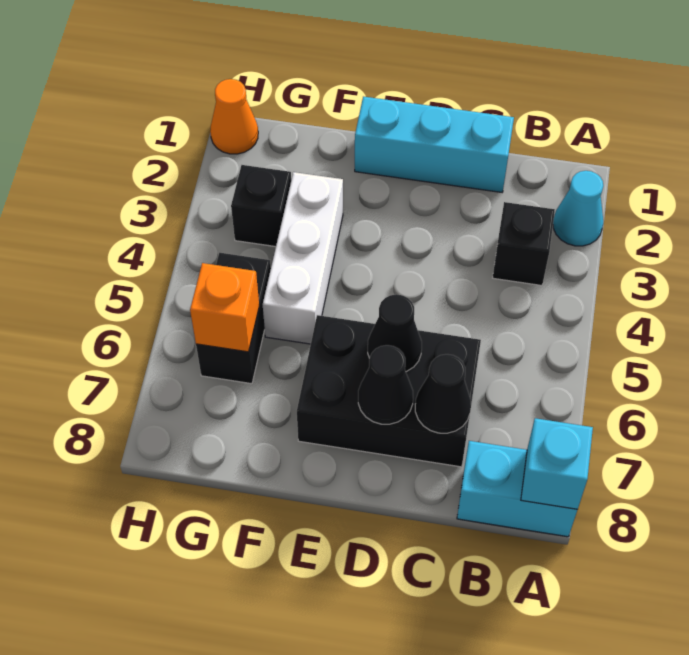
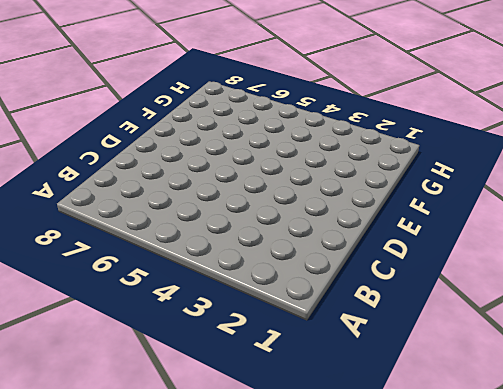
none -> cyan 1x1 cone [553,171,603,246]
none -> cyan 1x2 brick [457,441,577,537]
none -> black 1x1 brick [493,202,555,286]

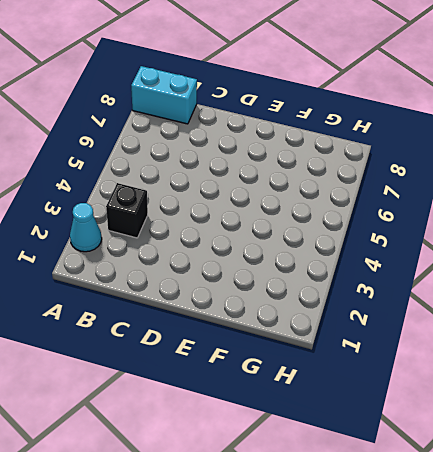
none -> cyan 1x3 brick [355,97,514,192]
none -> black 2x3 brick [297,315,481,467]
none -> white 1x3 brick [263,172,343,344]

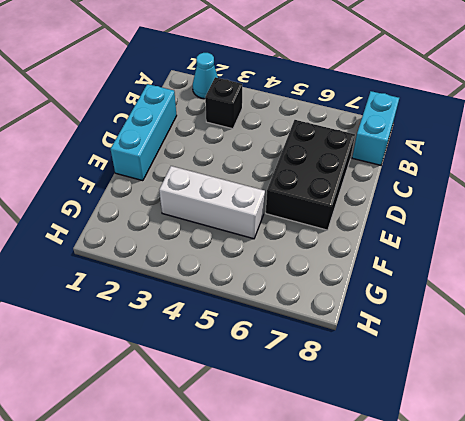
none -> black 1x1 brick [231,165,291,247]
none -> black 1x2 brick [196,253,271,384]
none -> orange 1x1 cone [210,79,258,154]

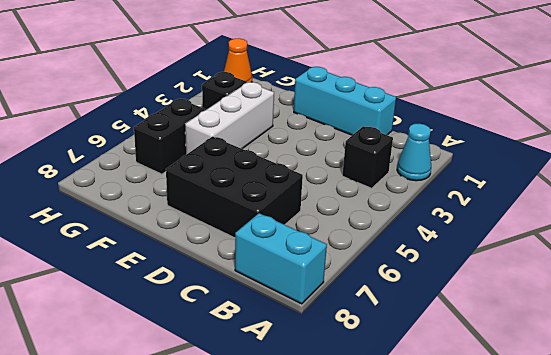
none -> cyan 1x1 brick [521,418,593,509]
none -> black 1x1 cone [415,354,471,433]
none -> black 1x1 cone [368,294,422,372]

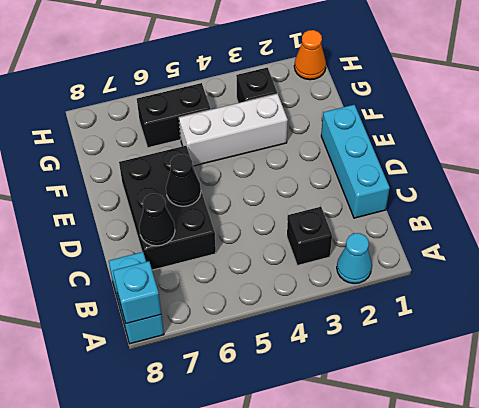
none -> black 1x1 cone [358,345,413,424]
none -> orange 1x1 brick [190,263,259,352]

